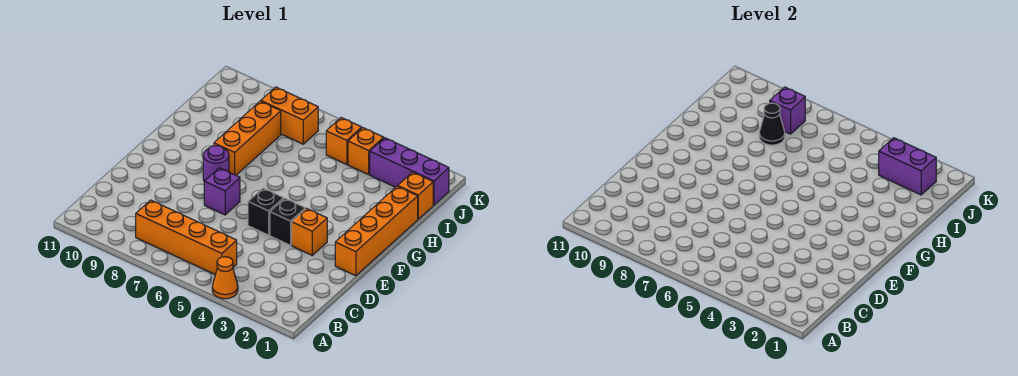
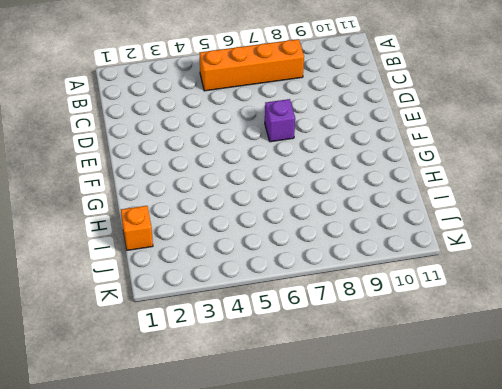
none -> orange 1x1 cone [212,257,238,299]
none -> orange 1x4 brick [335,186,418,276]
none -> orange 1x1 brick [292,208,327,255]

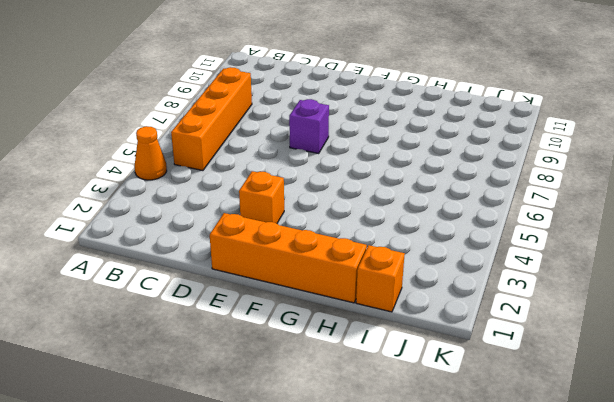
none -> black 1x1 brick [270,198,305,245]
none -> black 1x1 brick [248,188,284,235]
none -> purple 1x1 round brick [203,146,229,181]

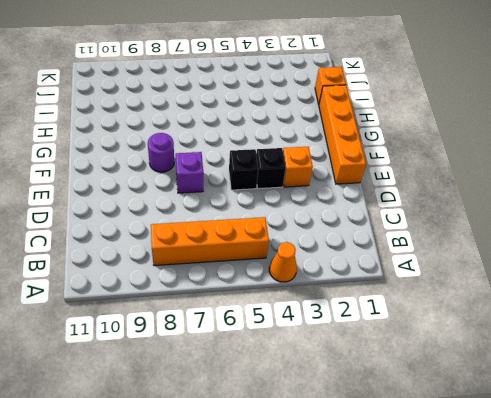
none -> orange 1x3 brick [214,101,281,175]
none -> purple 1x3 brick [370,138,449,205]
none -> orange 1x1 brick [348,128,384,175]

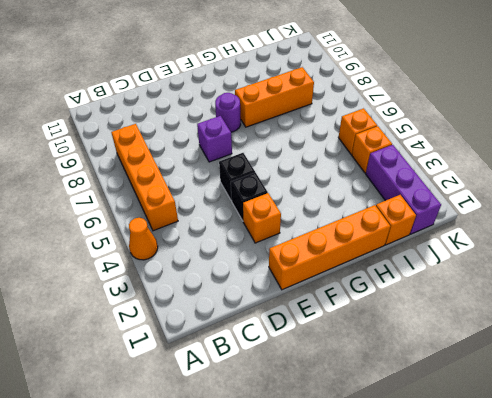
none -> orange 1x2 brick [261,87,318,144]
none -> black 1x1 cone [759,103,785,145]
none -> purple 1x2 brick [879,138,936,195]

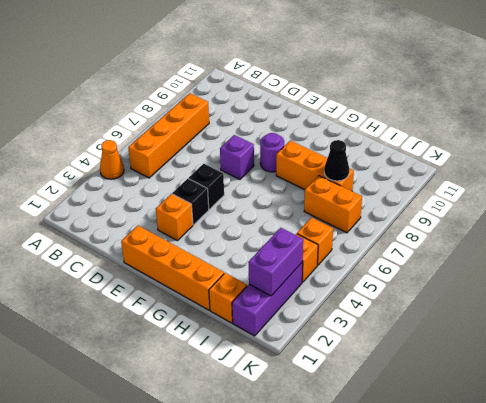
orange 1x2 brick [304,176,362,233] -> orange 1x2 brick turned to [261,87,318,144]
none -> purple 1x1 brick [770,87,805,134]

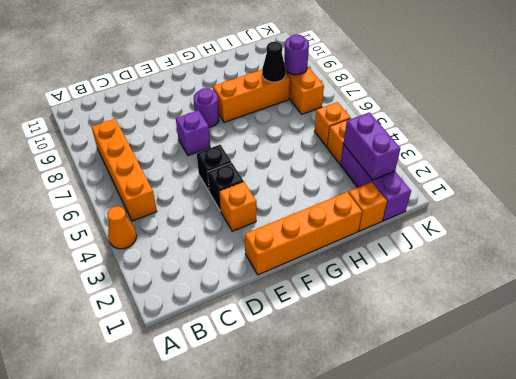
purple 1x1 round brick [284,34,309,75] -> purple 1x1 brick [770,87,805,134]

